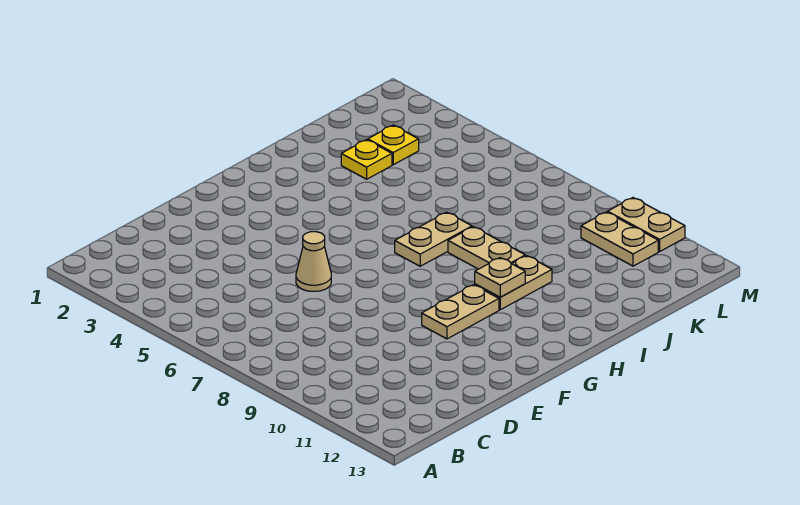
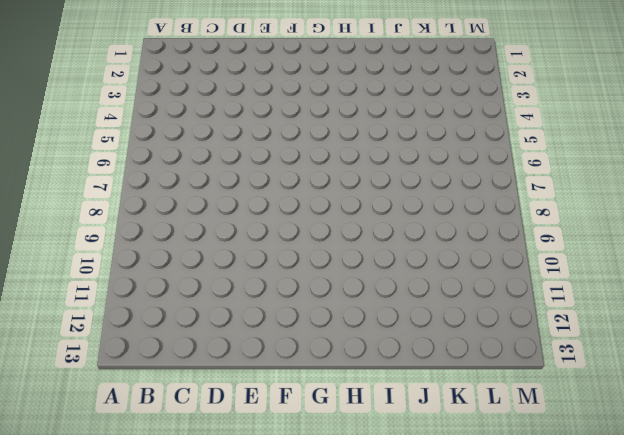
none -> tan 1x1 cone [296,232,331,291]
none -> tan 1x2 plate [422,285,499,339]

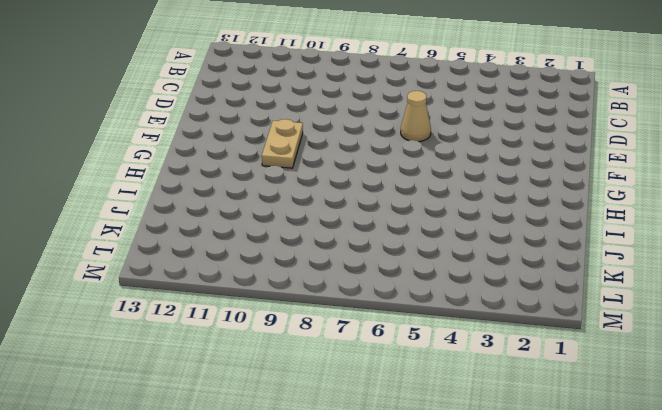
none -> tan 1x2 plate [395,212,472,266]
none -> tan 1x2 plate [475,256,552,310]

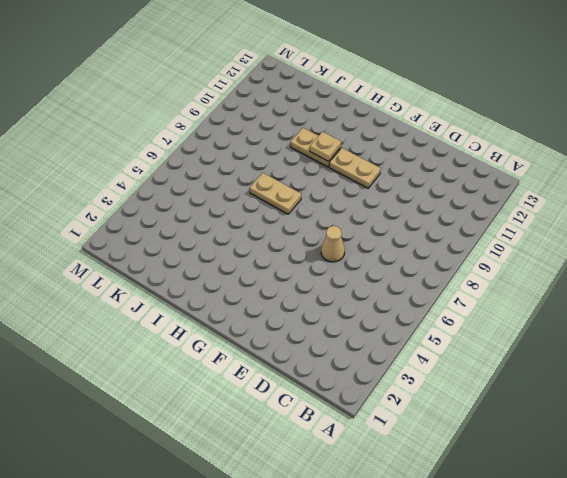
none -> tan 1x2 plate [448,227,525,269]
none -> yellow 1x1 plate [341,140,392,179]

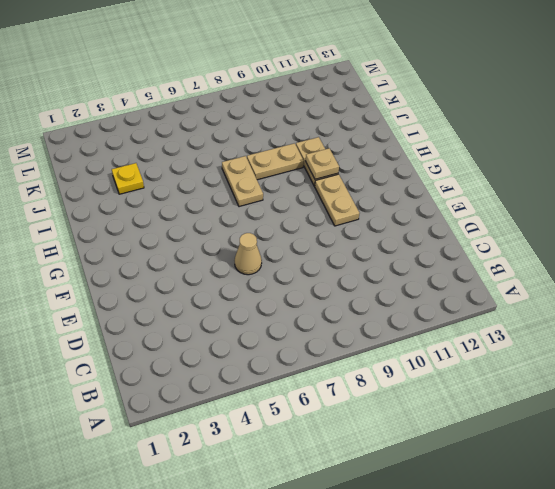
none -> yellow 1x1 plate [368,125,419,165]
none -> tan 1x2 plate [581,212,658,266]

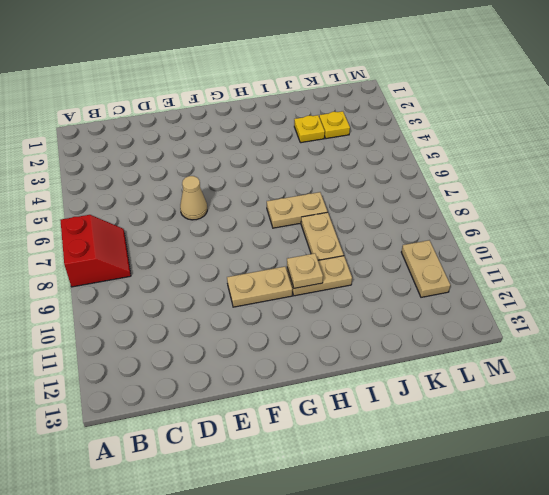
red 2x2 slope [60,215,131,287] -> none
none -> tan 1x2 plate [608,198,685,251]

